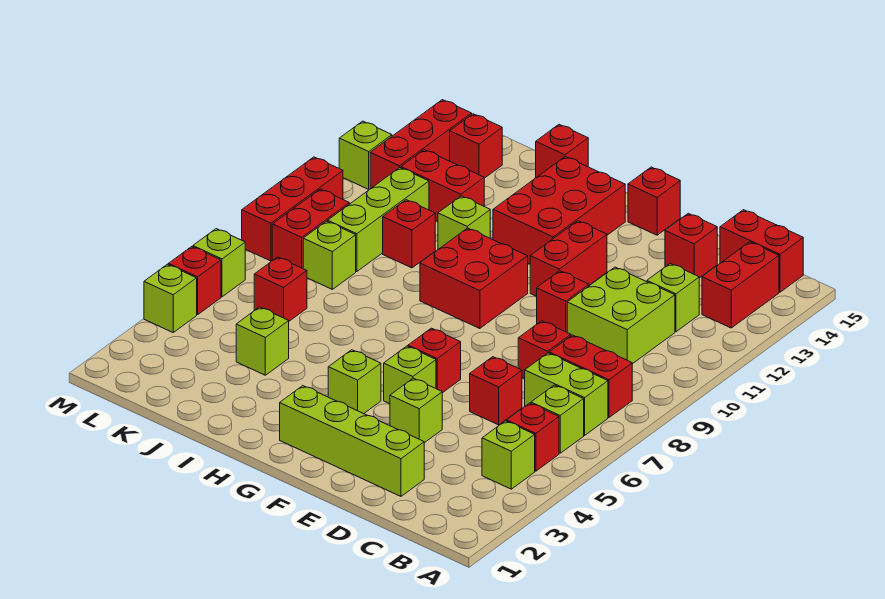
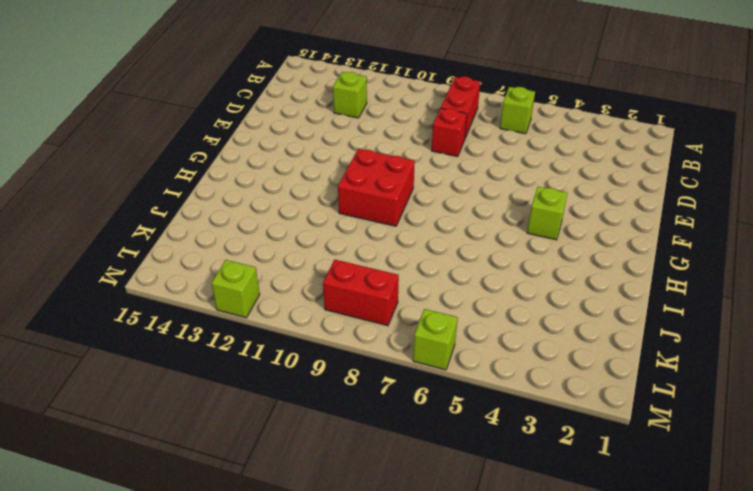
none -> lime 1x1 brick [482,421,535,489]
none -> red 1x1 brick [507,403,559,471]
none -> lime 1x2 brick [525,353,608,435]
none -> red 1x2 brick [702,242,779,328]

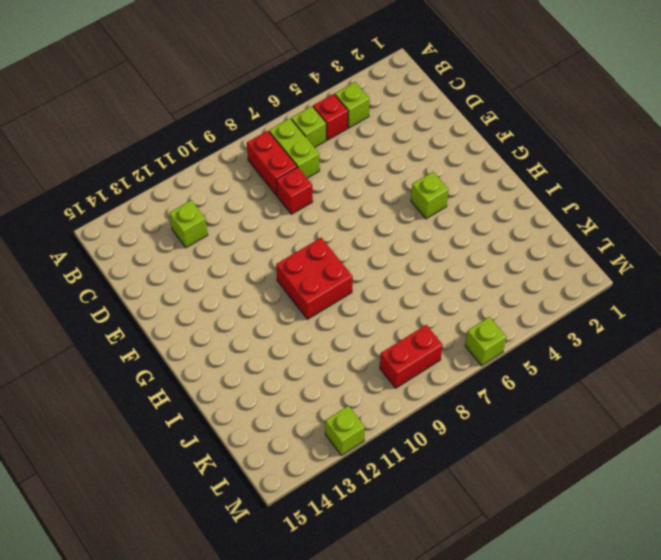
none -> red 1x2 brick [702,242,779,328]
none -> red 1x2 brick [720,210,803,292]
none -> lime 2x2 brick [567,267,675,364]
none -> lime 1x4 brick [280,386,424,496]

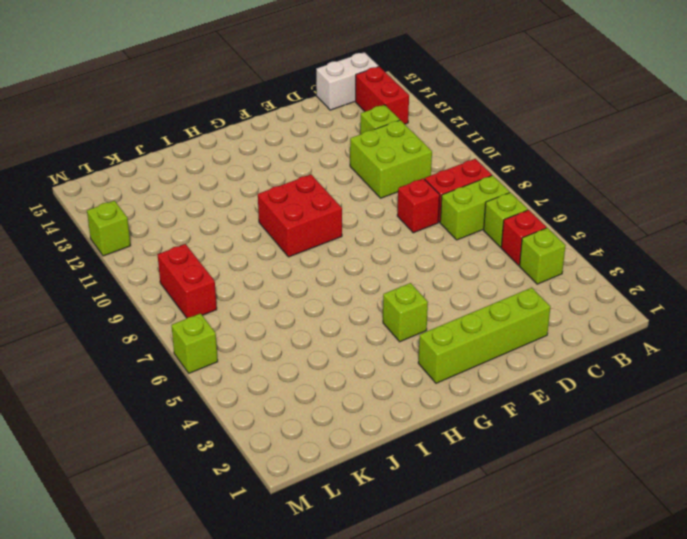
white 1x2 brick [316,52,379,110] -> red 1x2 brick [720,210,803,292]
none -> red 1x1 brick [470,357,522,425]
none -> red 1x1 brick [665,213,717,278]
none -> lime 1x1 brick [390,378,442,443]
none -> red 1x1 brick [537,271,589,332]

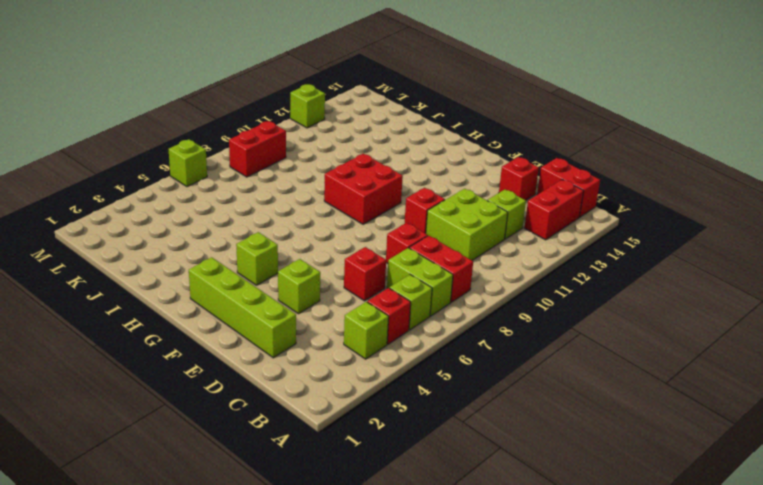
none -> lime 1x1 brick [384,346,436,404]
none -> red 1x1 brick [408,328,461,393]
none -> red 1x2 brick [530,221,607,296]
none -> red 1x1 brick [628,167,680,235]

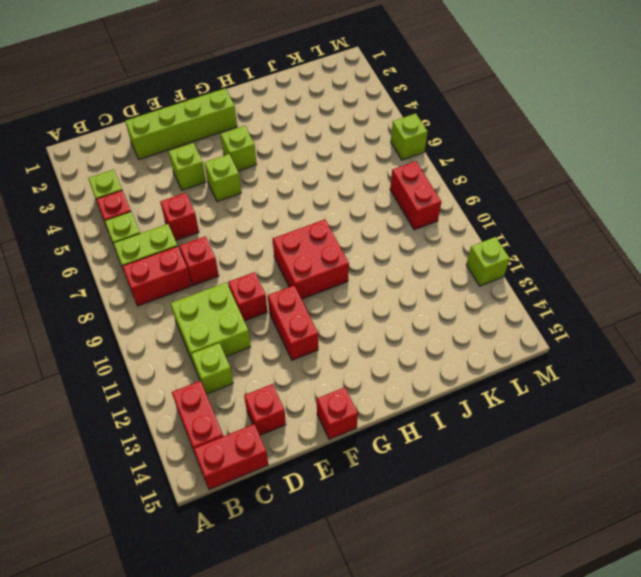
none -> red 1x1 brick [408,328,461,393]
none -> red 2x3 brick [493,157,625,264]
none -> lime 1x1 brick [438,196,490,249]
none -> red 1x1 brick [536,125,588,178]

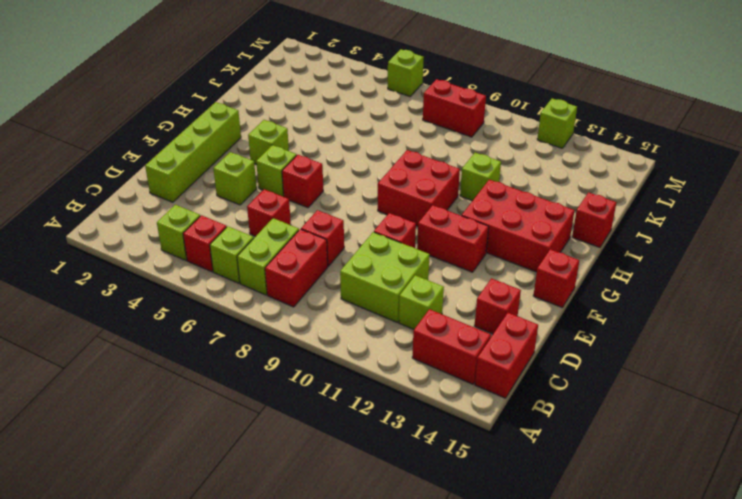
none -> lime 1x1 brick [236,307,289,375]
none -> red 1x1 brick [383,200,435,268]
none -> red 1x2 brick [401,150,484,221]
none -> red 1x1 brick [254,257,307,321]

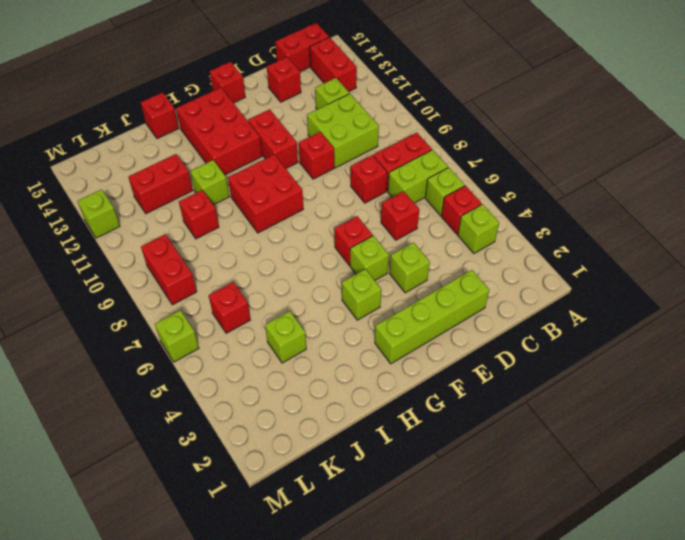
none -> lime 1x1 brick [303,221,356,289]
none -> lime 1x3 brick [328,168,429,272]
none -> red 1x1 brick [450,114,502,178]
none -> red 1x3 brick [370,100,472,189]

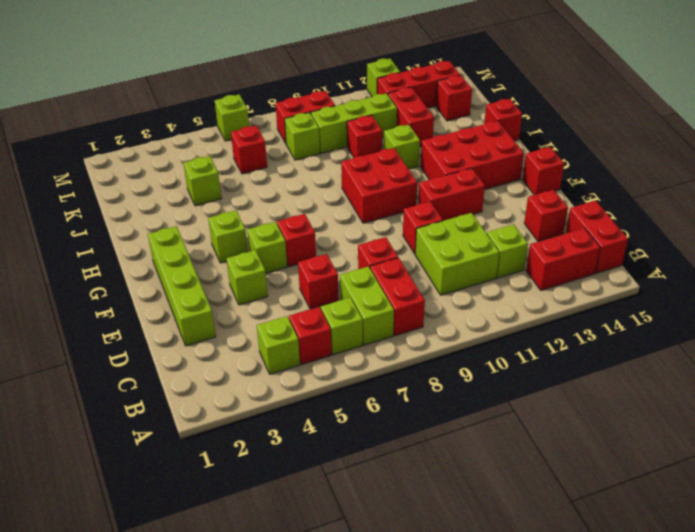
none -> lime 1x1 brick [144,264,197,332]
none -> red 1x1 brick [168,247,221,315]
none -> red 1x3 brick [242,157,343,261]

